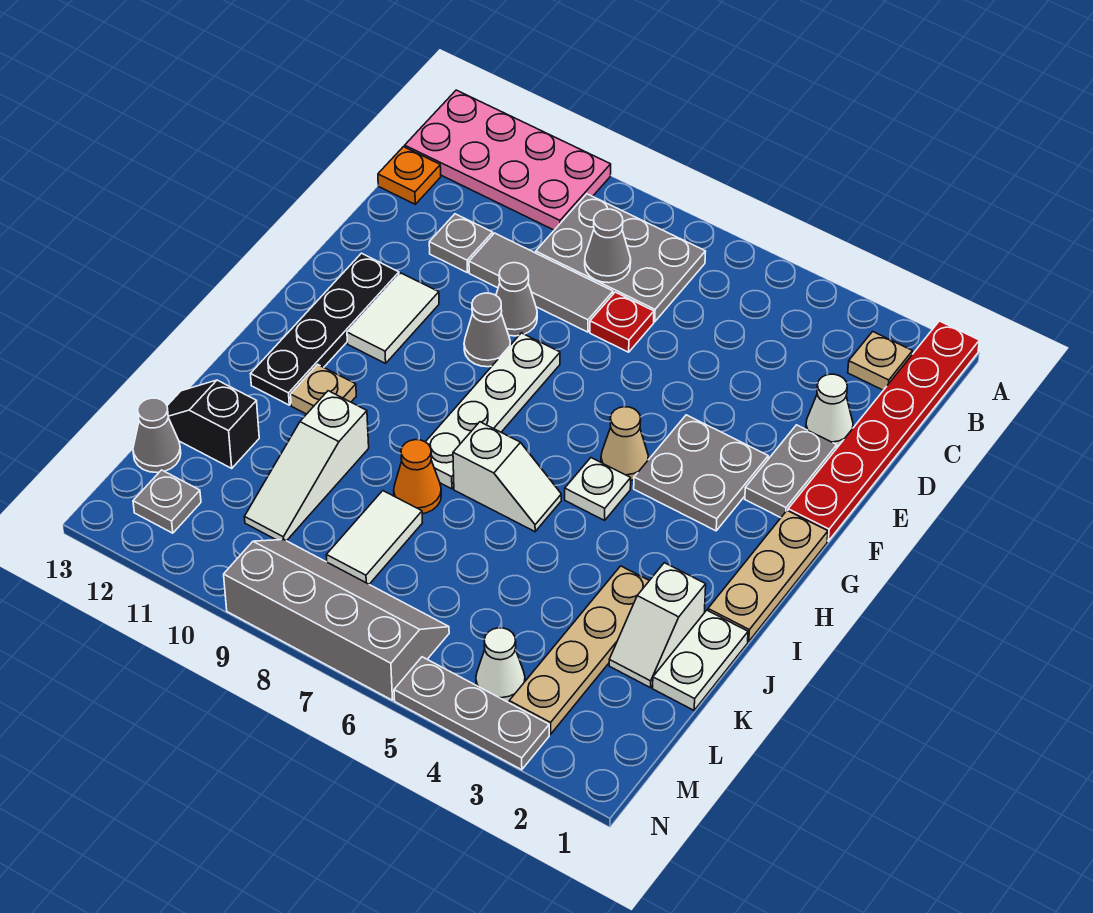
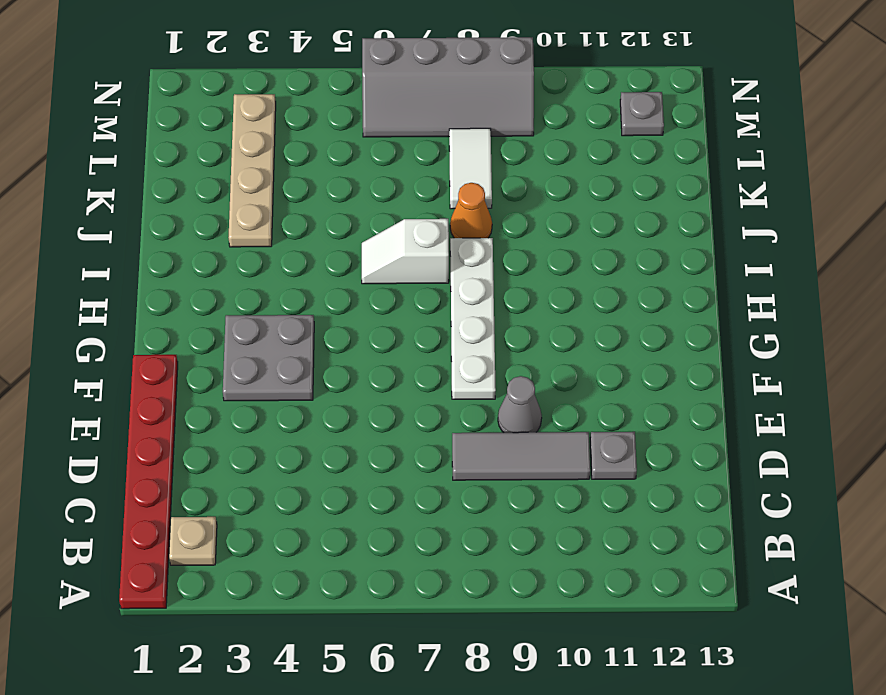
none -> pink 2x4 plate [405,90,611,230]
none -> grey 2x3 plate [536,194,706,322]
none -> orange 1x1 plate [378,147,441,204]
none -> white 1x1 cone [806,374,853,447]

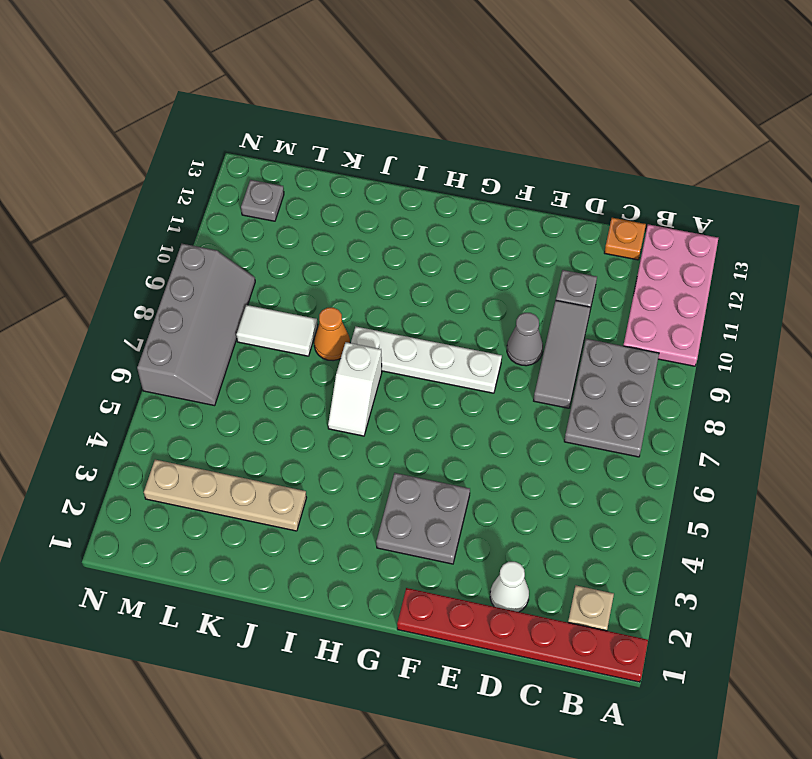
none -> red 1x1 plate [590,292,654,352]
none -> grey 1x2 plate [745,425,837,518]
none -> grey 1x1 cone [464,293,510,367]
none -> white 1x2 tile [347,273,439,363]

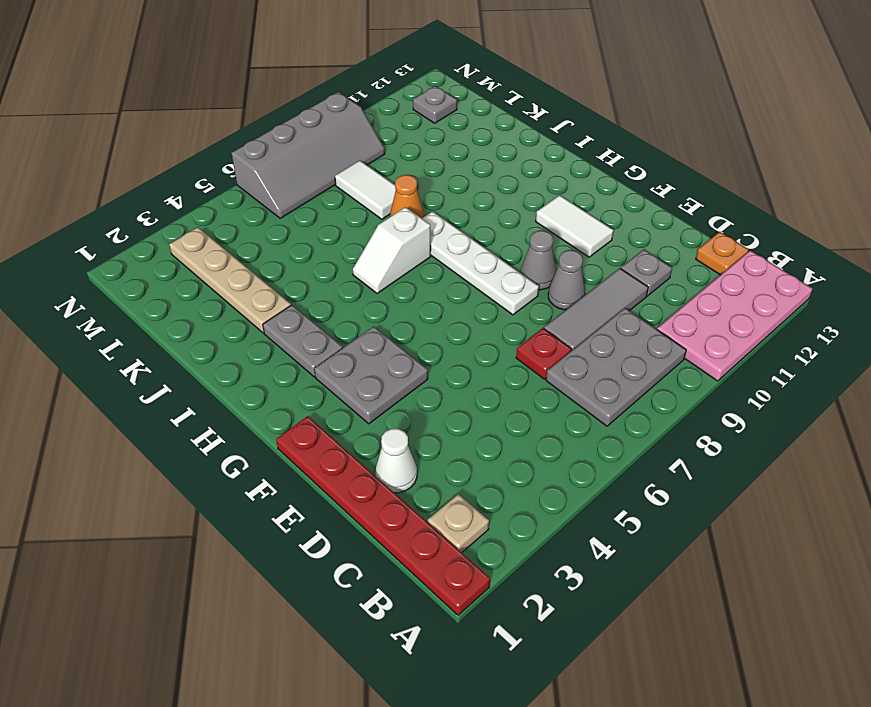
grey 1x2 plate [263,305,343,377] -> grey 1x2 plate moved to [745,425,837,518]
none -> black 1x4 plate [251,253,399,405]
none -> tan 1x3 plate [708,511,828,642]
none -> tan 1x1 cone [601,407,648,480]
none -> white 1x1 plate [565,458,631,520]

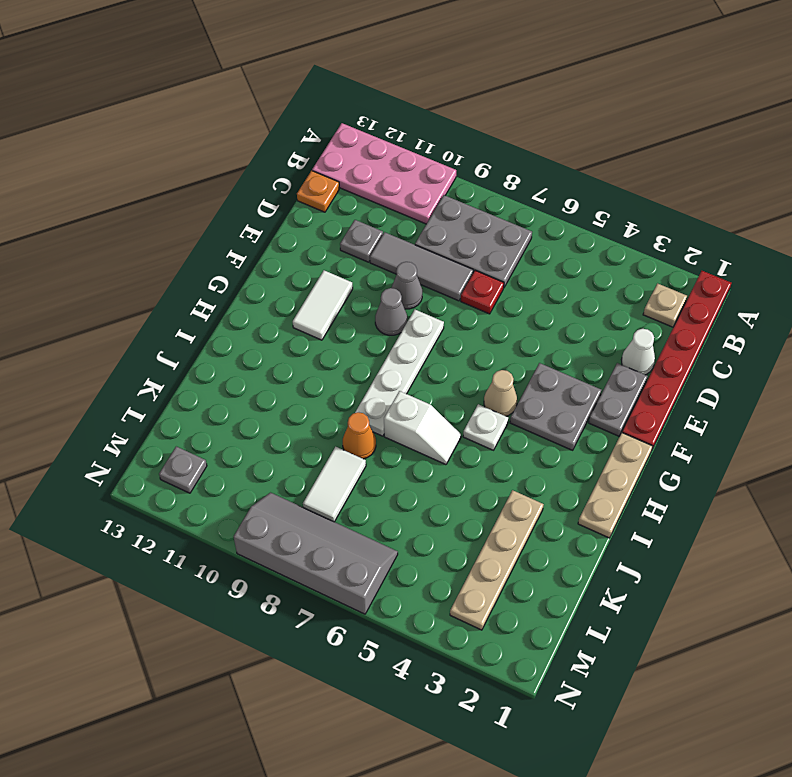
none -> black 1x4 plate [251,253,399,405]
none -> tan 1x1 plate [291,364,356,414]
none -> white 1x2 plate [653,610,748,710]
none -> white 1x2 slope [609,563,706,688]

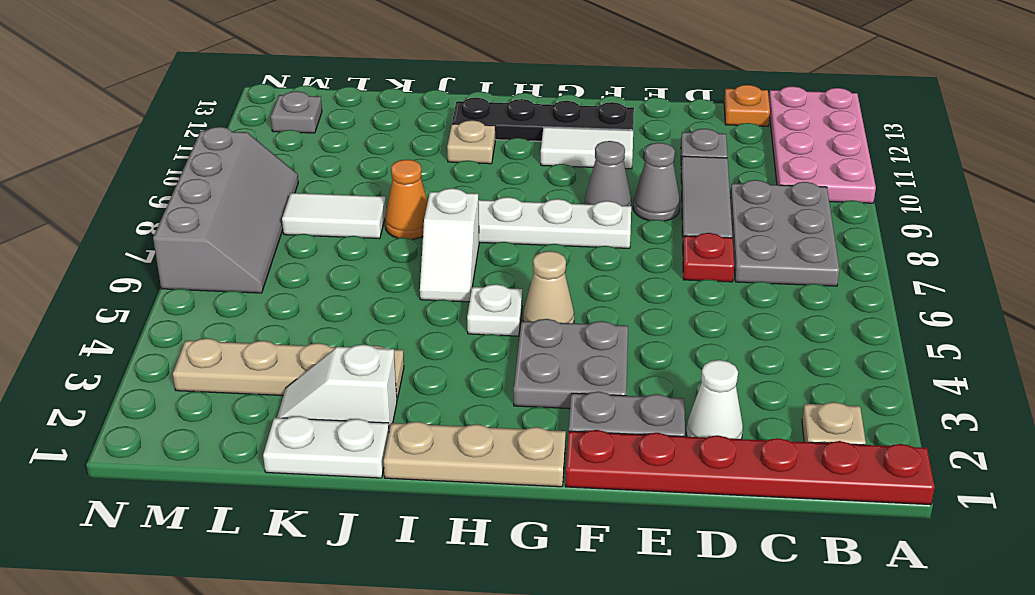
none -> white 1x3 slope [245,391,369,541]
none -> black 1x2 slope [167,380,259,468]
none -> grey 1x1 cone [133,398,181,473]
none -> white 1x1 cone [476,628,525,703]

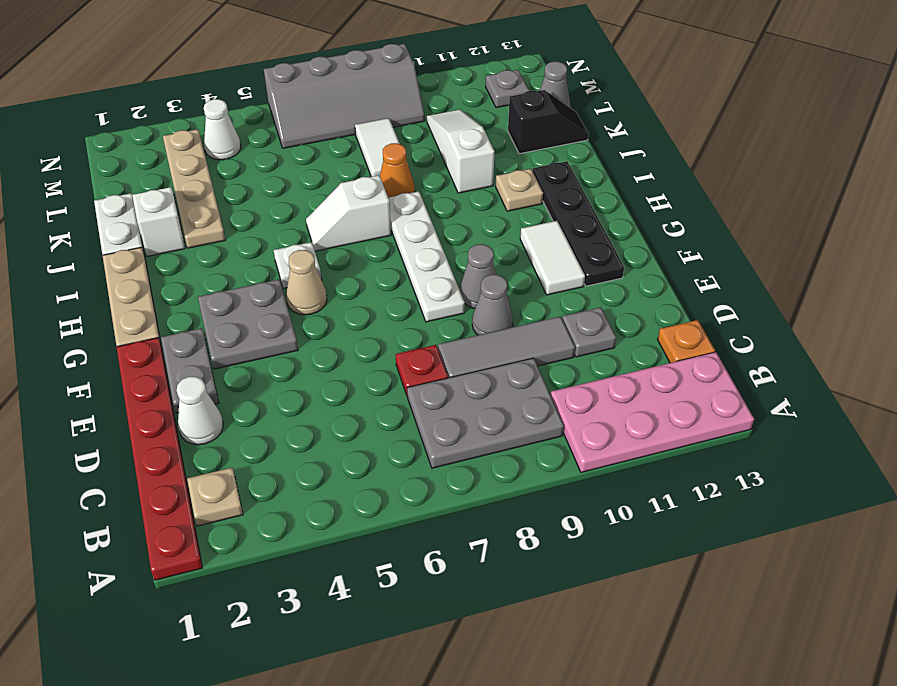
none -> grey 1x3 plate [394,657,549,770]
none -> grey 1x1 cone [585,209,631,283]

